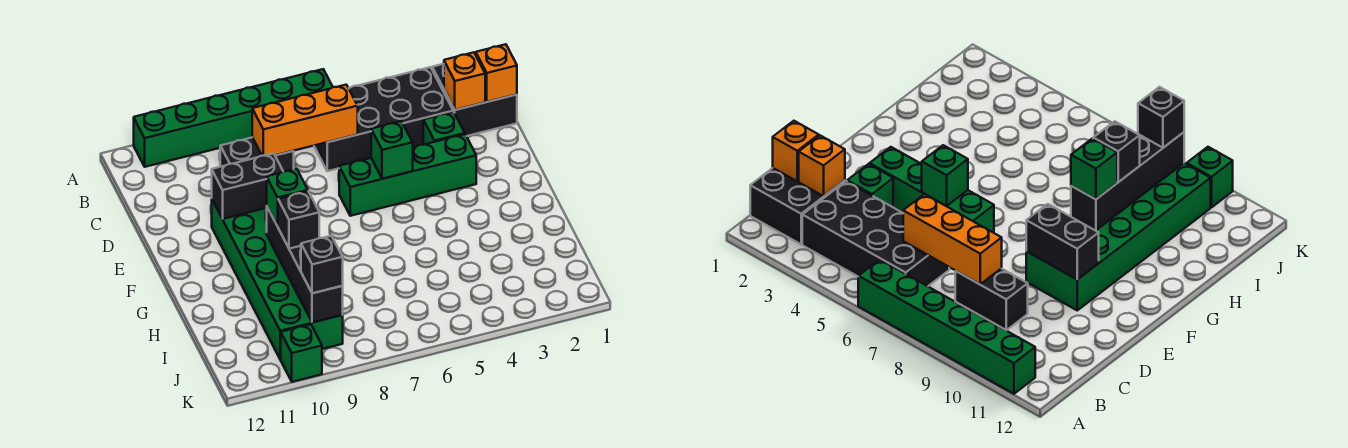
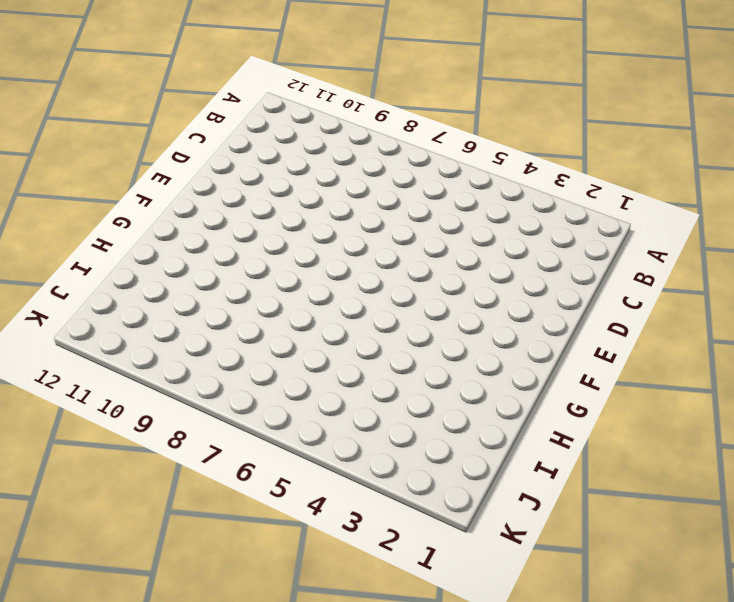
none -> green 1x6 brick [134,69,333,167]
none -> black 2x2 brick [432,64,517,136]
none -> black 2x4 brick [314,67,453,171]

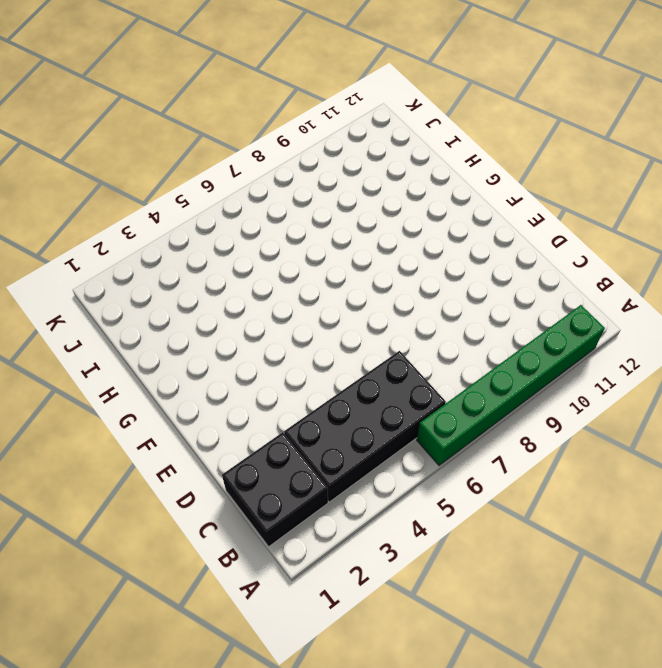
none -> black 1x2 brick [220,137,294,171]
none -> green 1x1 brick [423,112,465,145]
none -> green 1x4 brick [339,134,476,216]

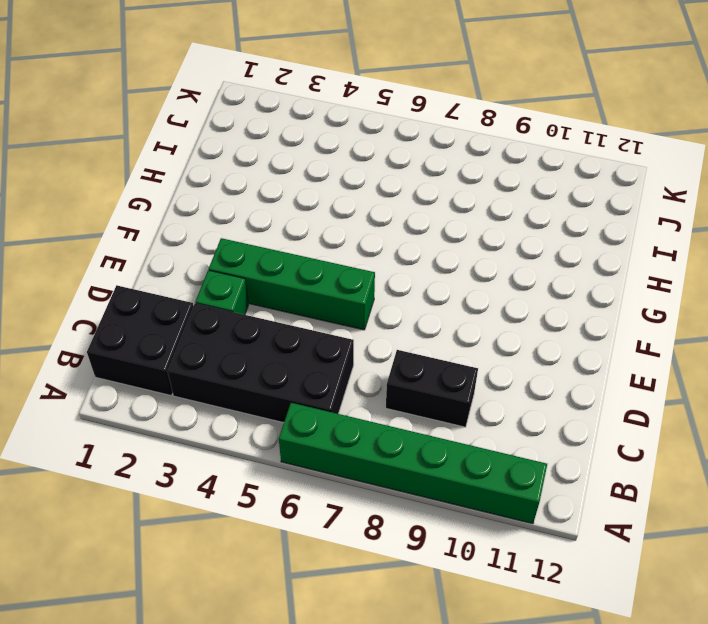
none -> green 2x6 brick [212,200,343,359]
none -> green 1x1 brick [280,324,322,382]
none -> orange 1x1 brick [476,44,517,102]

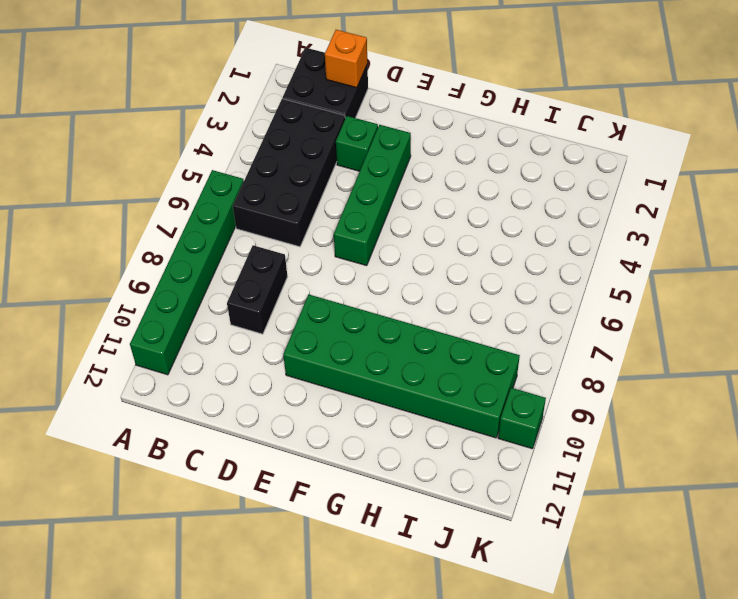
none -> orange 1x1 brick [444,52,485,110]
none -> orange 1x3 brick [252,85,358,156]
none -> green 1x1 brick [371,121,413,179]

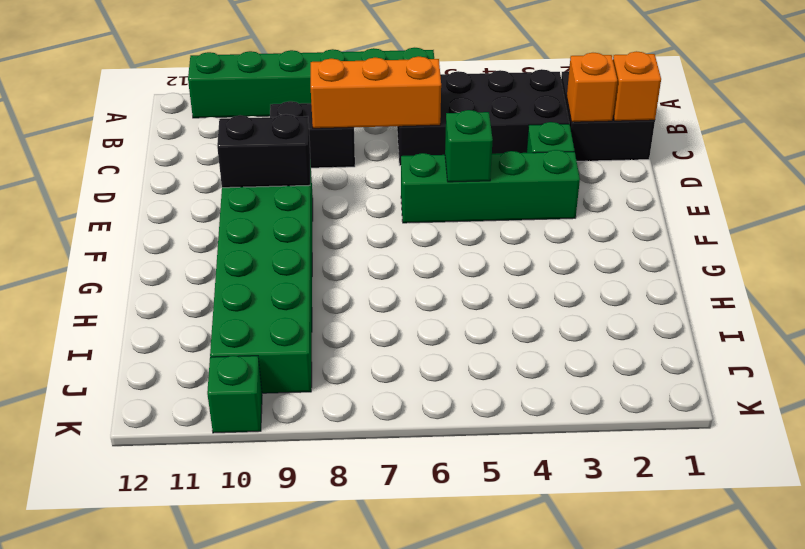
none -> black 1x4 brick [267,207,343,322]
none -> green 1x1 brick [267,169,308,226]
none -> black 1x1 brick [278,191,319,249]

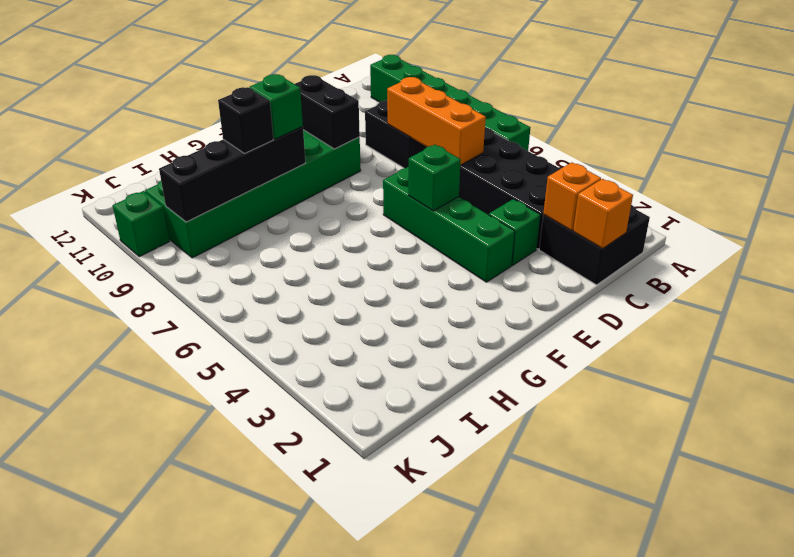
none -> black 1x1 brick [301,236,343,293]

